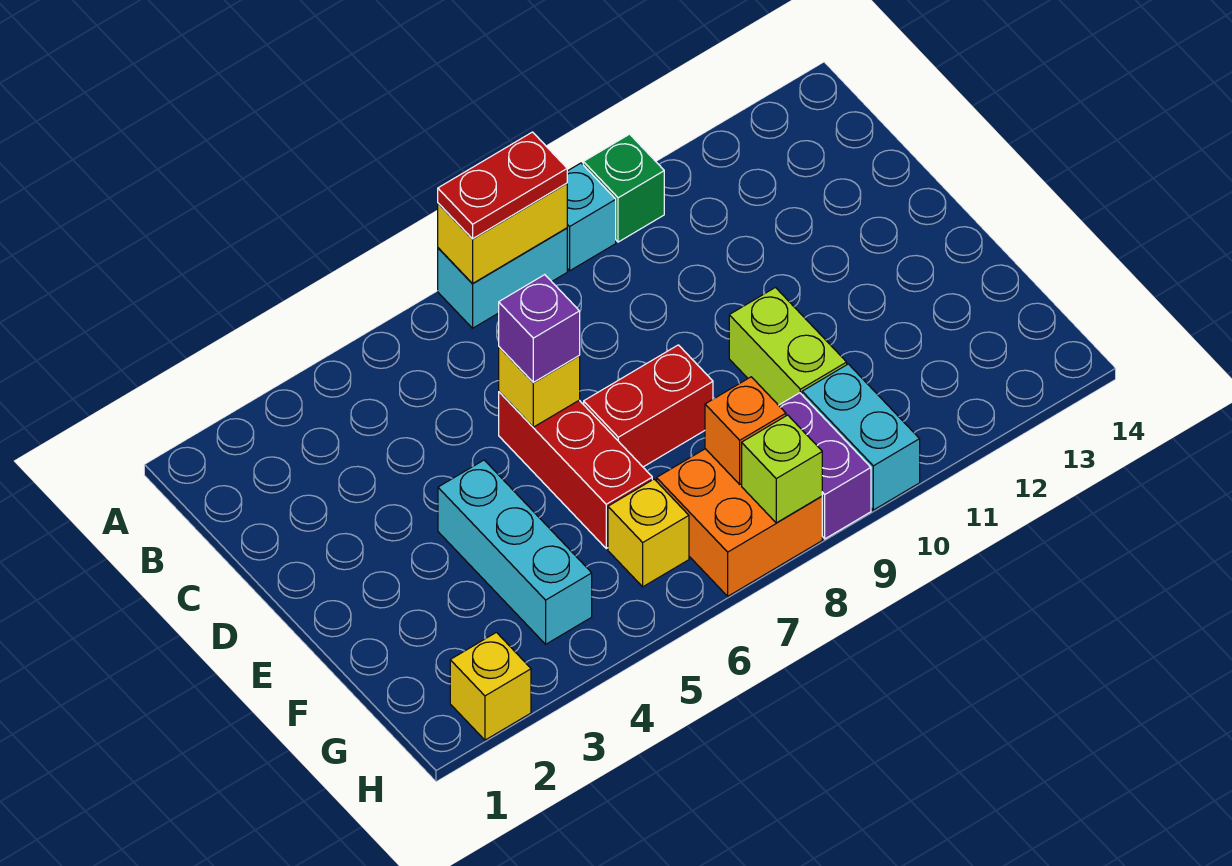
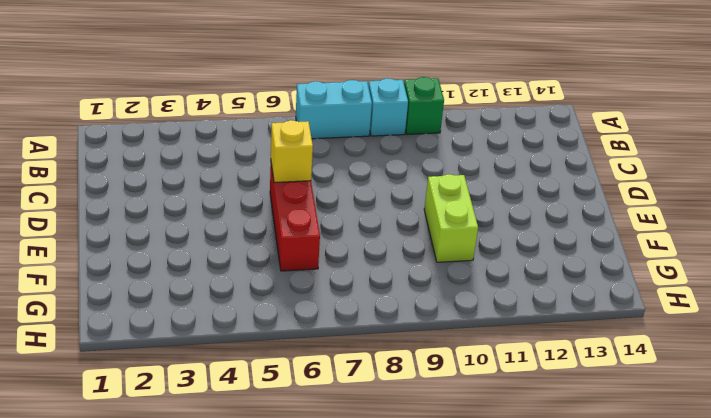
none -> cyan 1x3 brick [438,460,592,644]
none -> red 1x2 brick [584,345,713,467]
none -> yellow 1x1 brick [608,479,689,587]

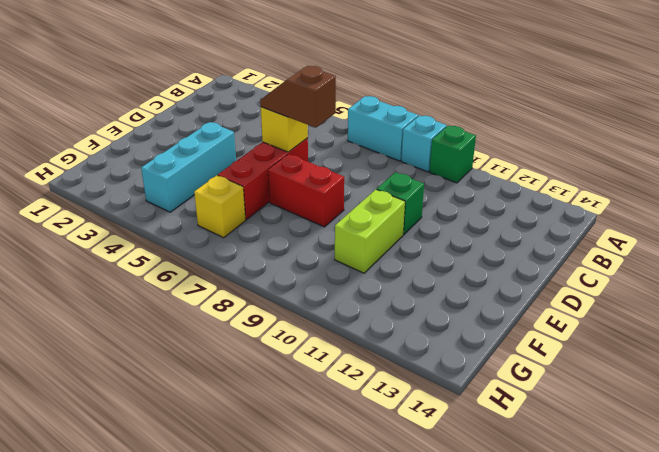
brown 1x2 slope [260,66,336,128] -> purple 1x1 brick [499,275,580,382]
green 1x1 brick [377,172,424,234] -> none
none -> orange 2x2 brick [657,449,822,596]
none -> purple 1x2 brick [779,393,871,539]
none -> cyan 1x2 brick [802,364,920,510]

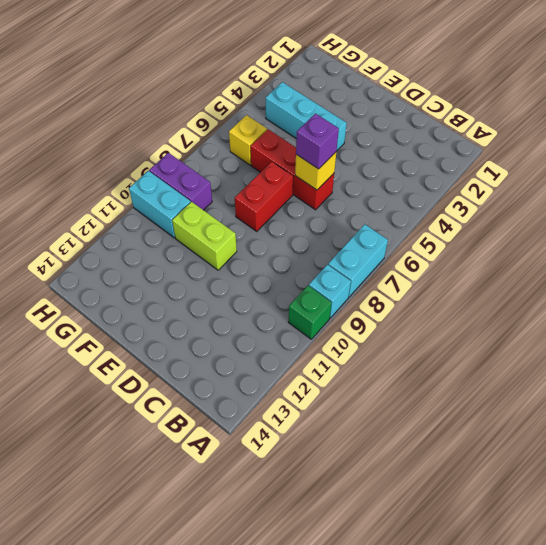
none -> orange 2x2 brick [657,449,822,596]
none -> yellow 1x1 brick [450,632,531,740]
none -> yellow 1x2 brick [438,183,567,283]

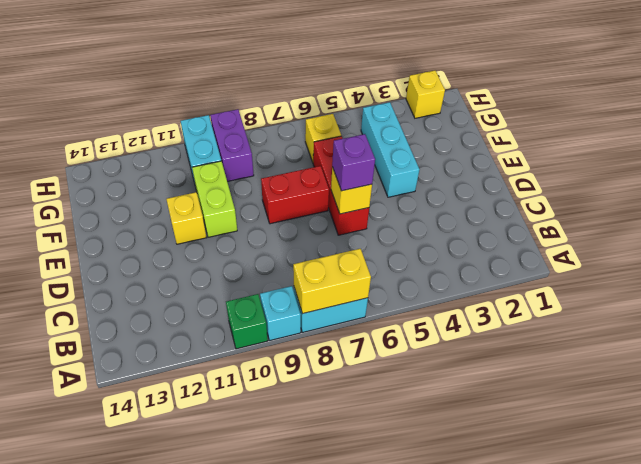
yellow 1x1 brick [166,192,206,244] -> none
none -> orange 2x2 brick [657,449,822,596]
none -> orange 1x1 brick [705,377,786,484]
none -> lime 1x1 brick [742,415,822,523]

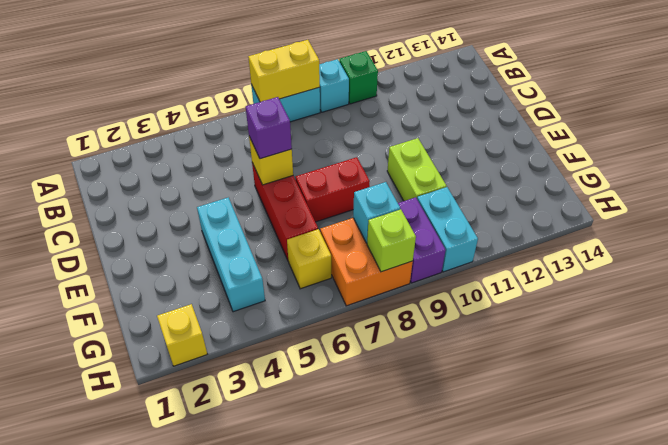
cyan 1x1 brick [353,182,400,243] -> orange 1x1 brick [705,377,786,484]
none -> red 1x2 plate [438,132,567,239]

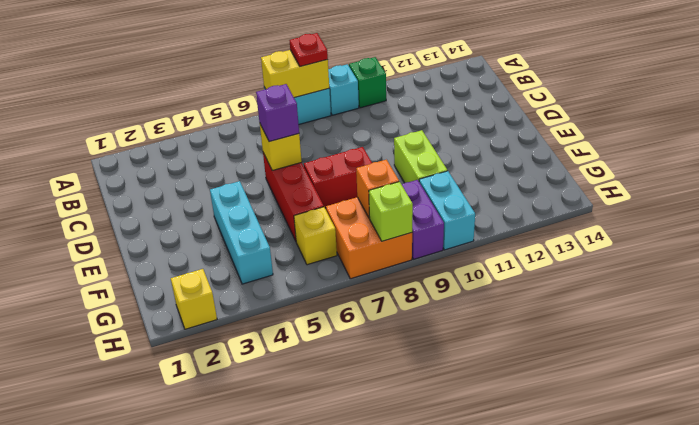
red 1x1 plate [290,33,328,67] -> red 1x2 plate [438,132,567,239]

